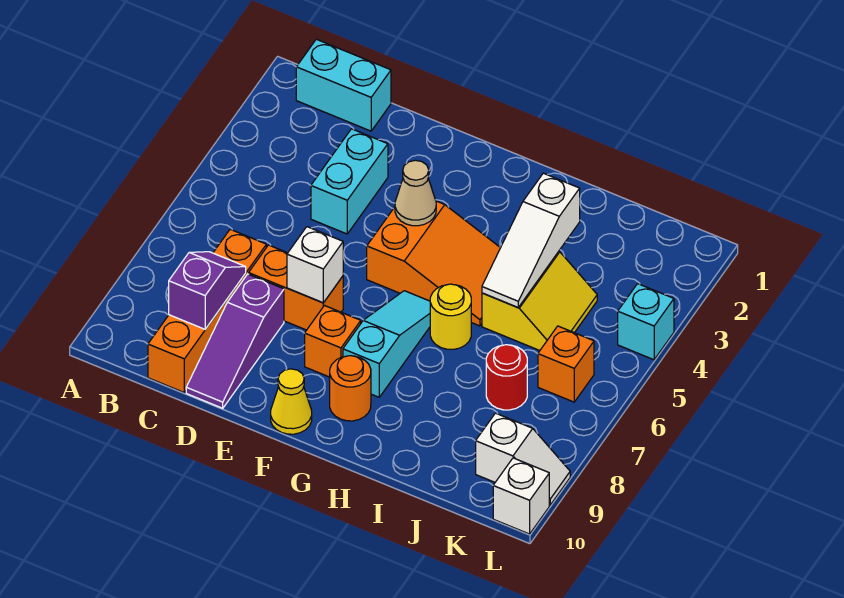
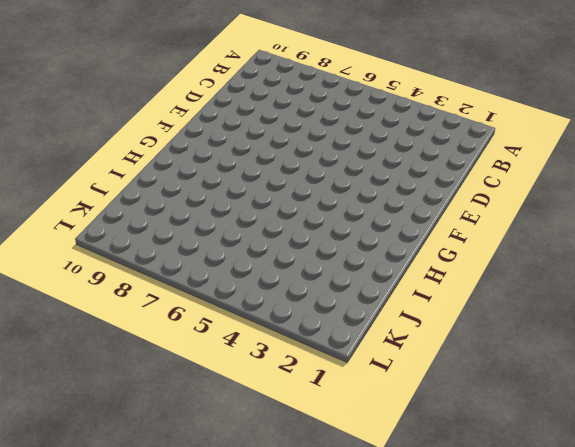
none -> cyan 1x2 brick [296,39,391,131]
none -> orange 1x4 brick [148,229,266,392]
none -> cyan 1x2 brick [311,129,388,234]

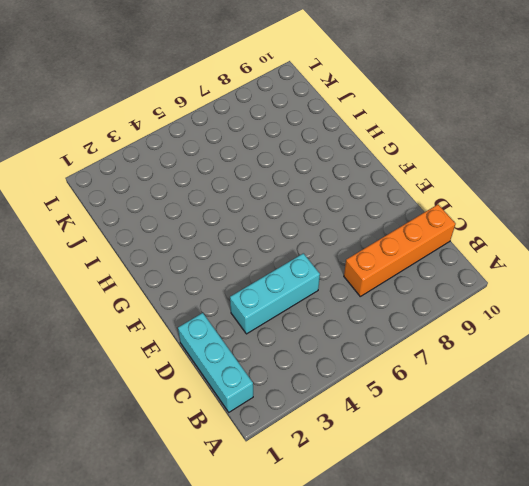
cyan 1x3 brick [178,313,253,412] -> cyan 1x2 brick [296,39,391,131]
cyan 1x3 brick [230,253,320,334] -> cyan 1x2 brick [311,129,388,234]
none -> orange 1x2 brick [249,245,343,330]
none -> purple 1x3 slope [186,274,284,408]
none -> orange 2x3 slope [367,201,500,326]

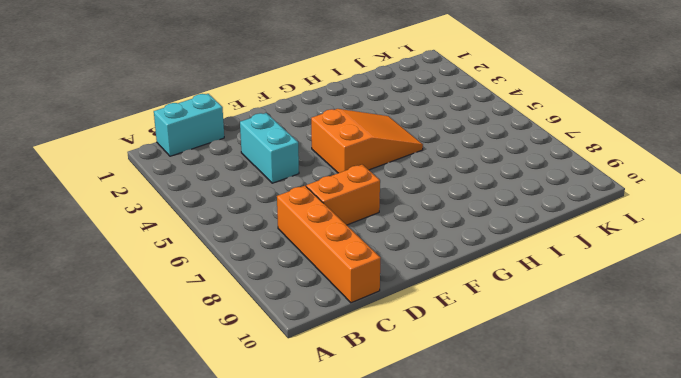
none -> purple 1x3 slope [186,274,284,408]
none -> orange 1x1 brick [305,306,361,377]
none -> yellow 1x1 cone [271,369,312,434]

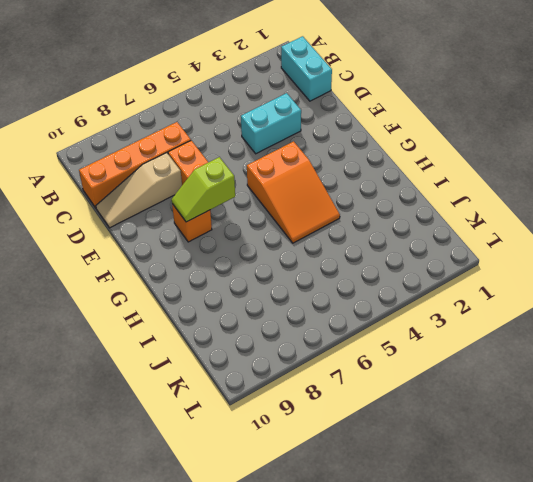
tan 1x3 slope [96,153,182,228] -> purple 1x3 slope [186,274,284,408]
lime 1x2 slope [172,157,235,222] -> none
none -> yellow 1x1 cone [271,369,312,434]
none -> cyan 1x3 slope [343,291,430,397]
none -> orange 1x1 round brick [330,356,371,421]

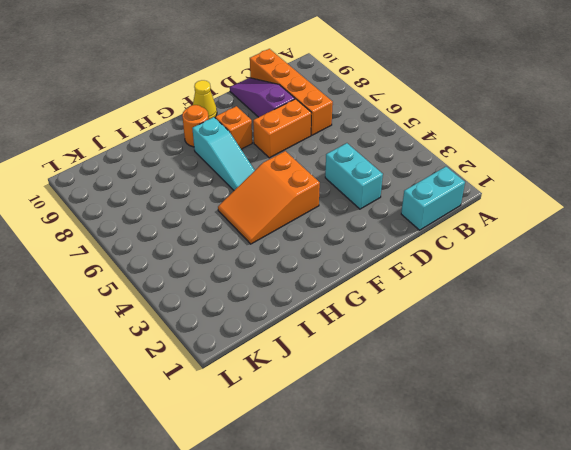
none -> yellow 1x1 round brick [430,284,471,349]
none -> yellow 2x2 slope [482,252,597,351]
none -> red 1x1 round brick [486,345,527,410]

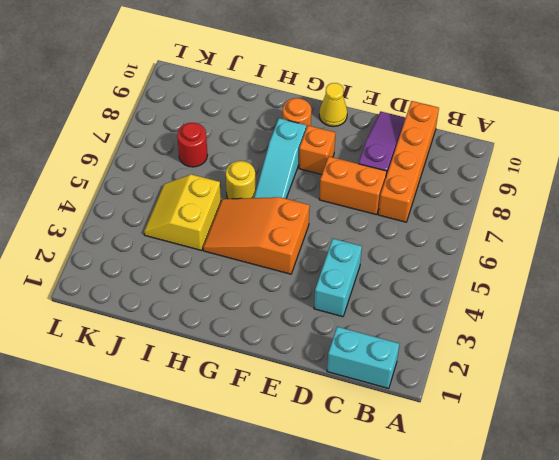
none -> orange 1x1 brick [538,326,594,402]
none -> white 1x2 slope [476,413,570,505]
none -> cyan 1x1 brick [618,284,674,360]

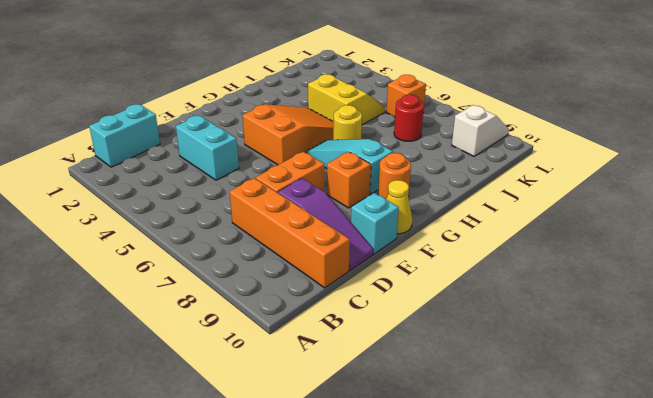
cyan 1x1 brick [351,193,399,254] -> cyan 1x1 brick moved to [618,284,674,360]
none -> white 1x1 brick [493,458,549,534]
none -> purple 1x2 slope [169,252,246,329]
none -> white 1x1 brick [287,227,343,303]

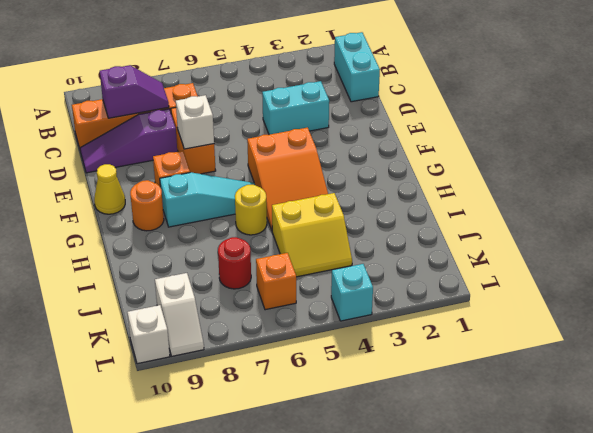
none -> tan 1x1 cone [395,160,436,226]
none -> white 1x3 slope [482,173,580,307]

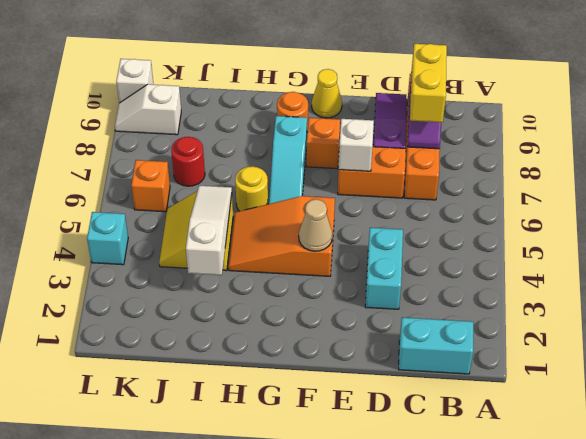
yellow 1x2 brick [410,44,447,122] -> none

